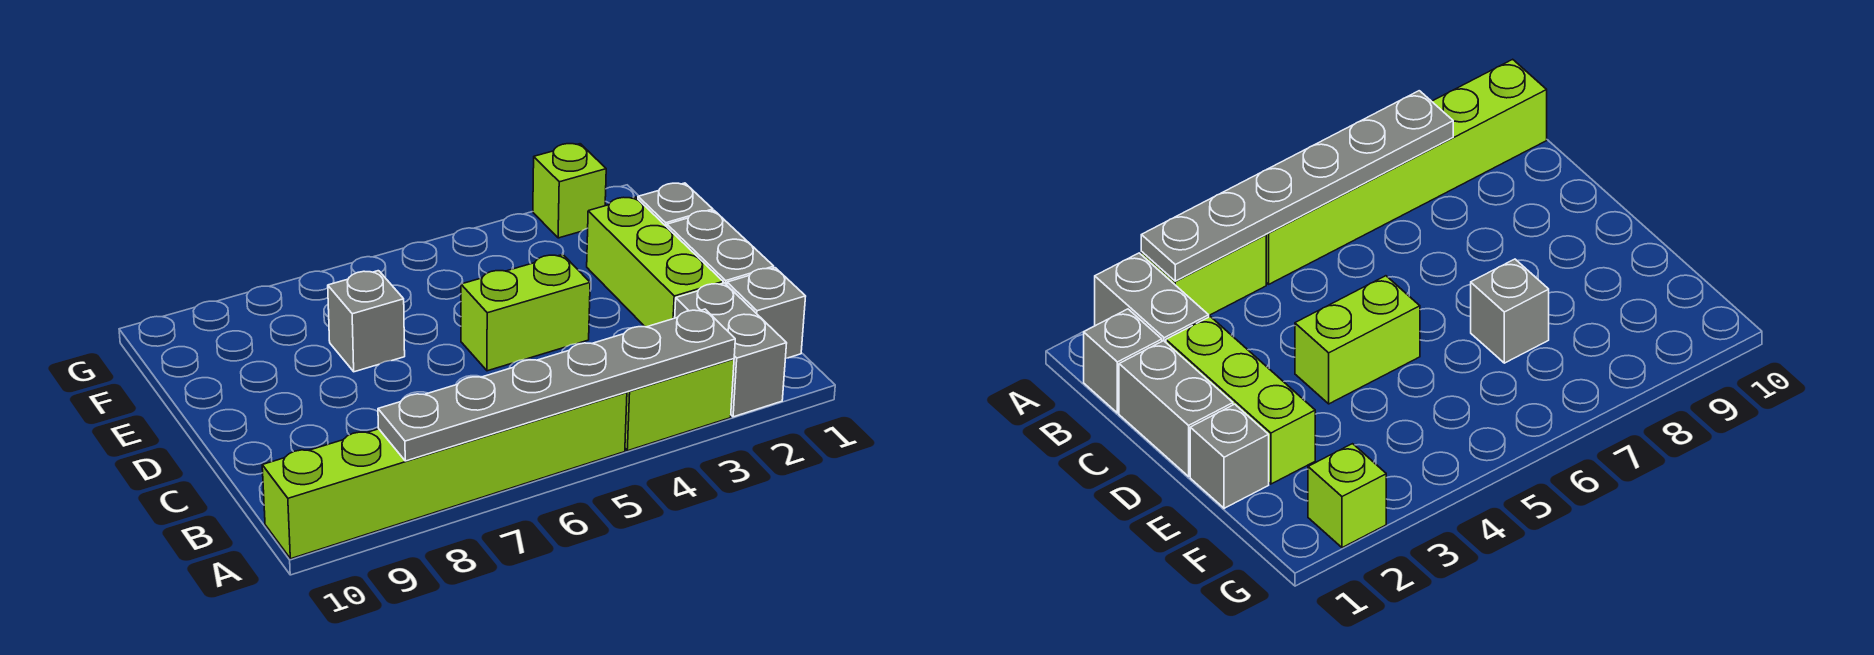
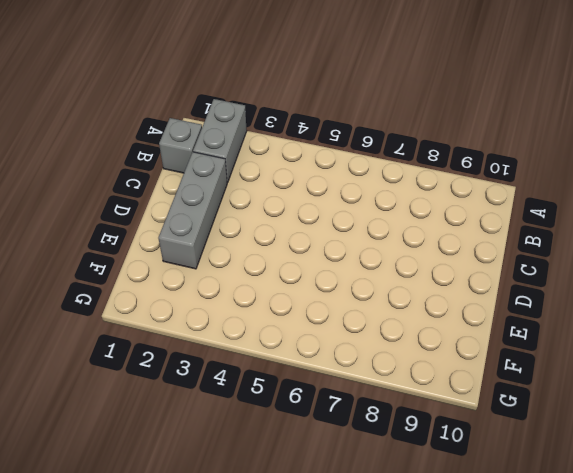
grey 1x3 brick [158,152,228,269] -> lime 1x3 brick [587,197,723,327]
none -> lime 1x2 brick [625,359,734,451]
none -> lime 1x6 brick [262,392,627,559]

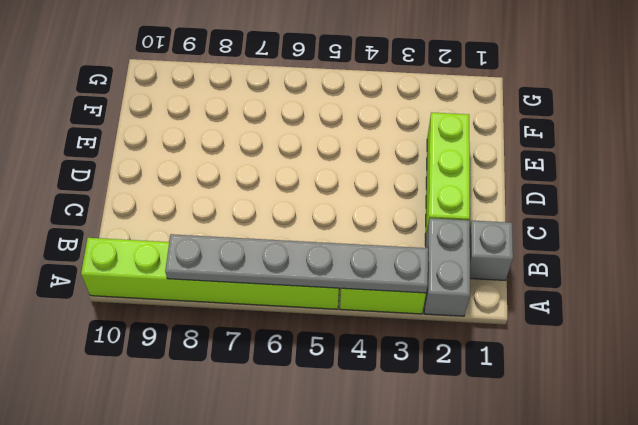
none -> grey 1x2 brick [667,211,774,285]
none -> lime 1x2 brick [461,254,590,371]

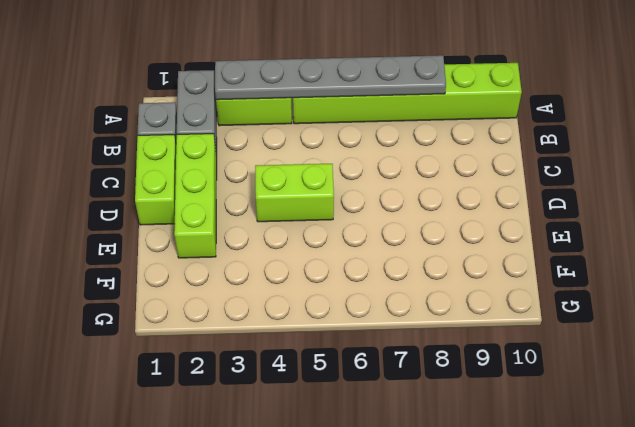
lime 1x2 brick [135,135,176,225] -> grey 1x2 brick [667,211,774,285]
none -> grey 1x1 brick [638,183,713,227]
none -> grey 1x1 brick [328,271,405,372]

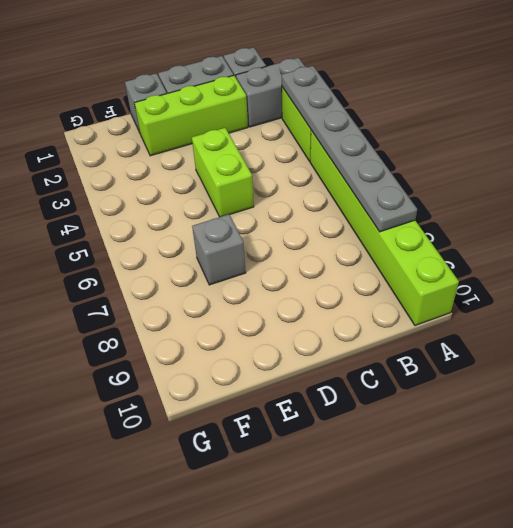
none -> lime 1x1 brick [533,144,606,238]

